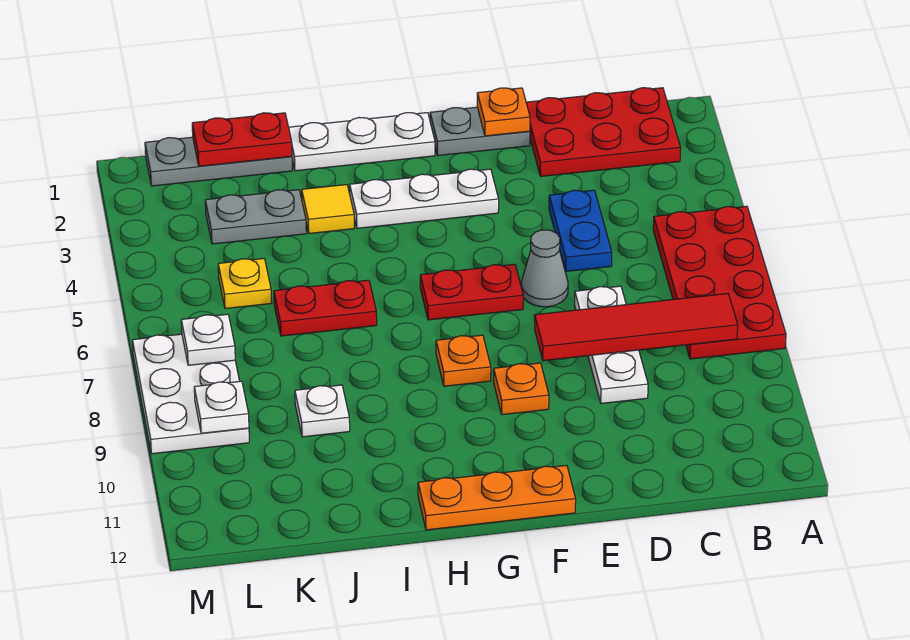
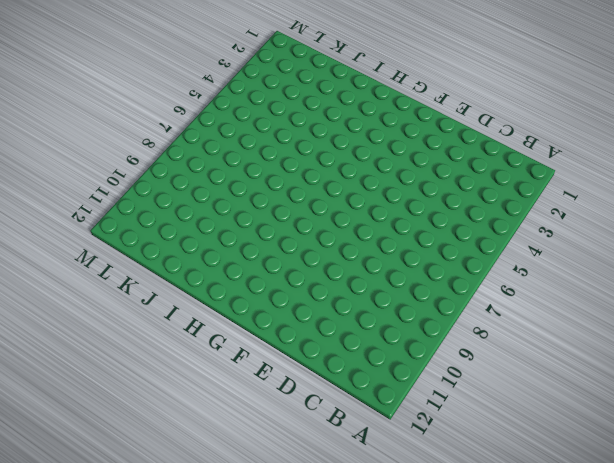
none -> red 2x4 plate [653,206,786,359]
none -> red 2x3 plate [526,88,681,176]
none -> blue 1x2 plate [549,190,612,271]

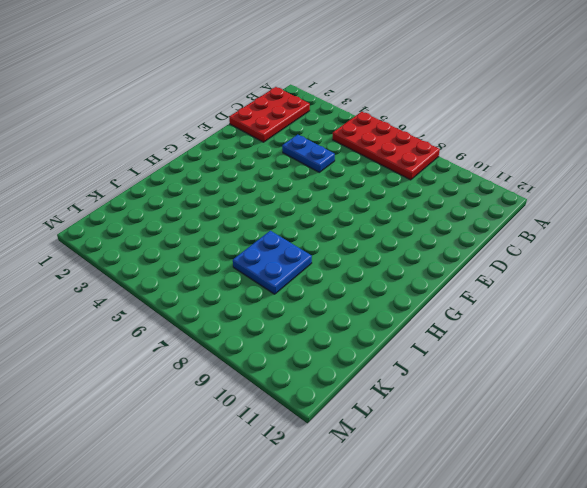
blue 2x2 plate [233,231,312,294] -> none
none -> white 1x3 plate [575,286,648,403]
none -> grey 1x2 plate [430,107,530,156]
none -> grey 1x1 cone [521,230,568,307]

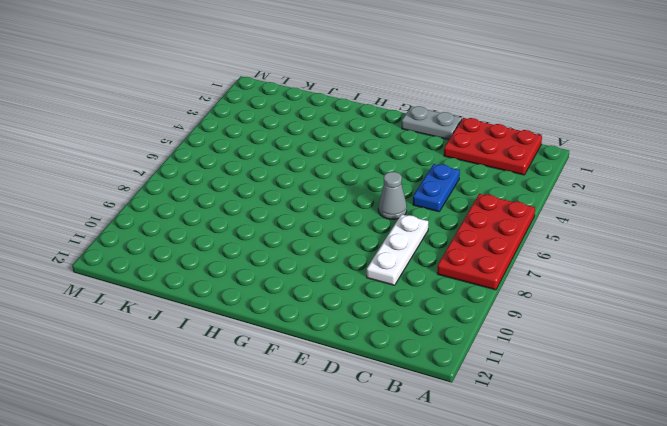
none -> white 1x3 plate [350,169,499,228]
none -> red 1x2 plate [420,264,523,320]
none -> orange 1x1 plate [494,363,549,415]

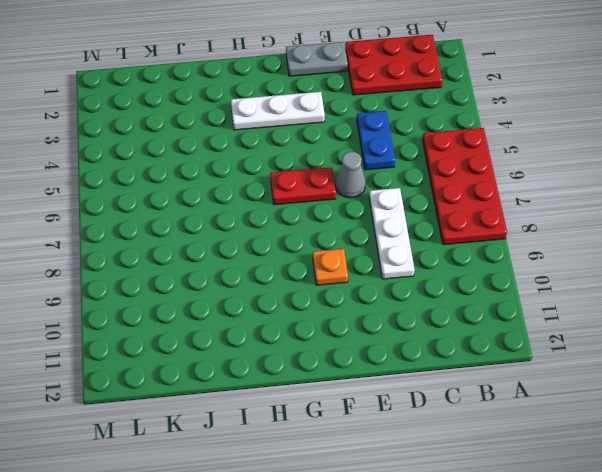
none -> orange 1x3 plate [418,465,576,530]
none -> white 1x3 plate [289,113,435,171]
none -> orange 1x1 plate [436,335,491,386]

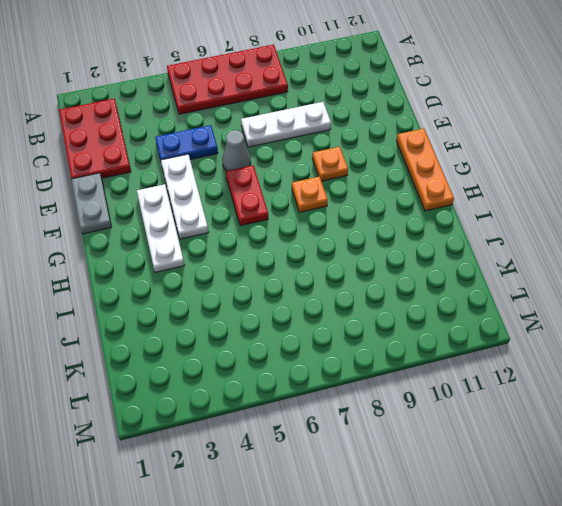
white 1x3 plate [161,154,208,239] -> white 1x3 plate moved to [289,113,435,171]
none -> yellow 1x1 tile [302,185,354,234]
none -> red 1x2 plate [274,280,377,336]
none -> grey 1x3 plate [145,137,292,186]

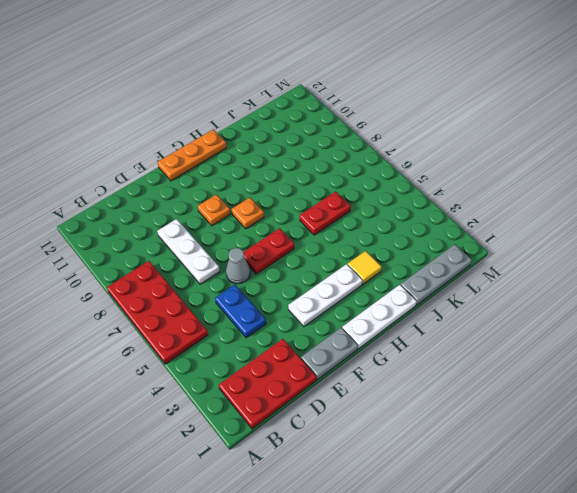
none -> grey 1x2 plate [205,190,306,244]
none -> white 1x1 plate [295,385,350,437]
none -> yellow 1x1 plate [218,259,271,309]

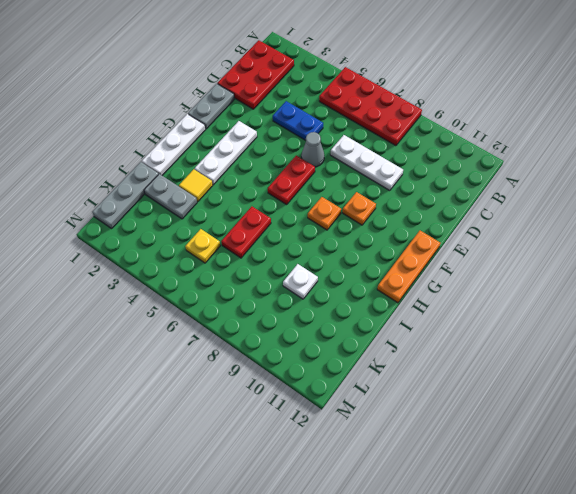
grey 1x2 plate [144,174,197,219] -> grey 1x2 plate turned to [205,190,306,244]
none -> white 2x3 plate [132,334,249,454]
none -> red 1x4 tile [535,294,738,361]
none -> orange 1x1 plate [477,88,530,136]

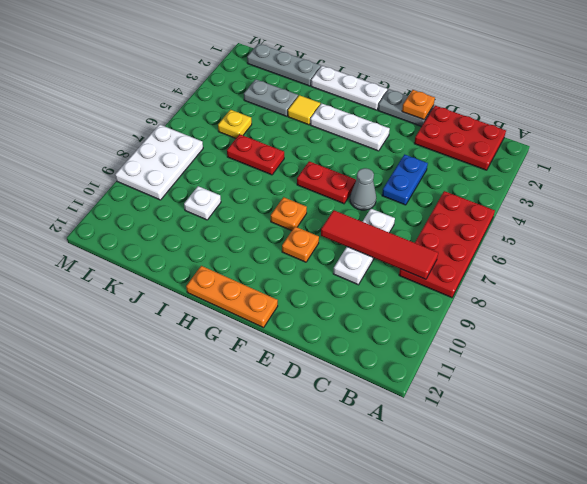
none -> red 1x2 plate [192,113,292,166]
none -> white 1x1 plate [181,314,235,365]
none -> white 1x1 plate [194,381,249,433]

